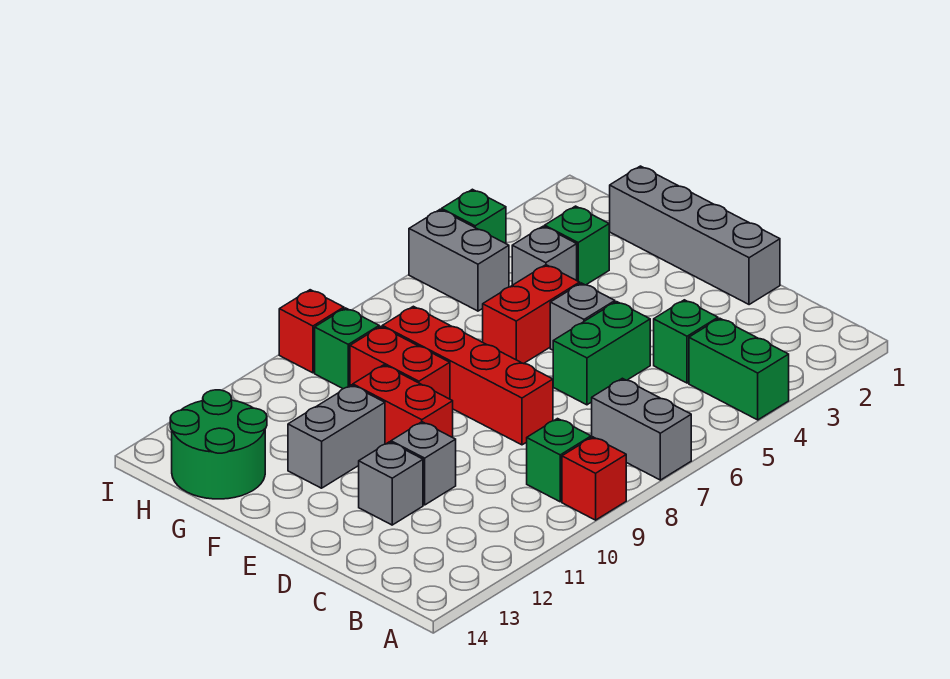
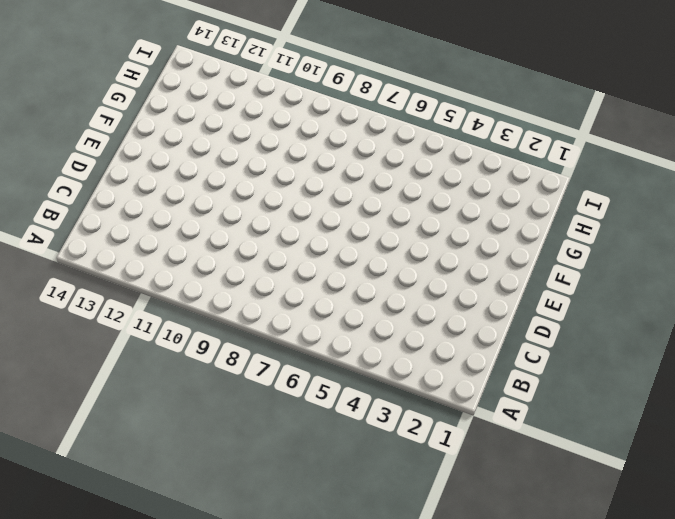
none -> green 1x2 brick [689,318,789,420]
none -> grey 1x2 brick [592,378,691,480]
none -> red 1x1 brick [562,437,626,520]

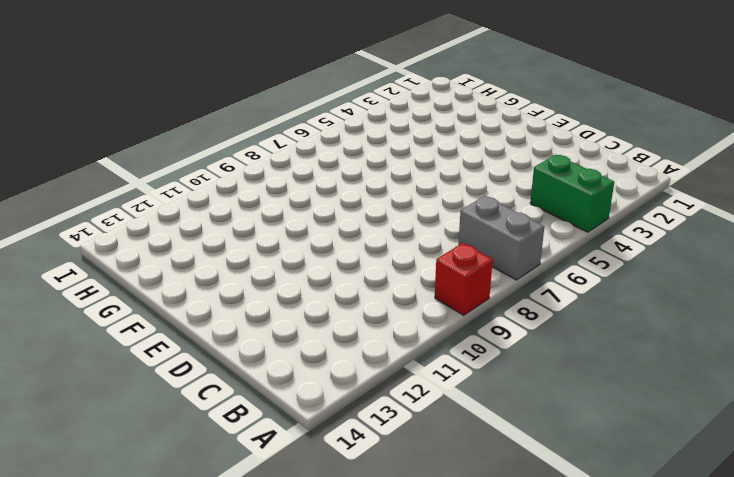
none -> green 1x1 brick [527,419,591,502]
none -> green 1x1 brick [654,300,718,383]
none -> grey 1x4 brick [610,166,780,305]

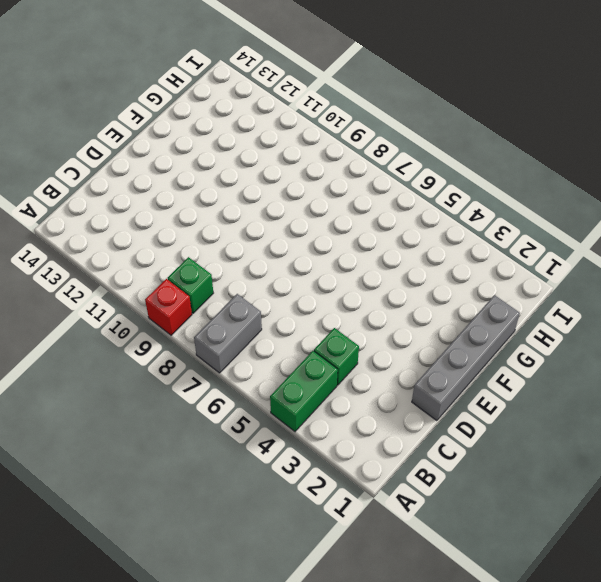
none -> green 1x2 brick [553,302,650,405]
none -> red 1x4 brick [382,306,553,445]
none -> grey 1x1 brick [391,422,456,505]

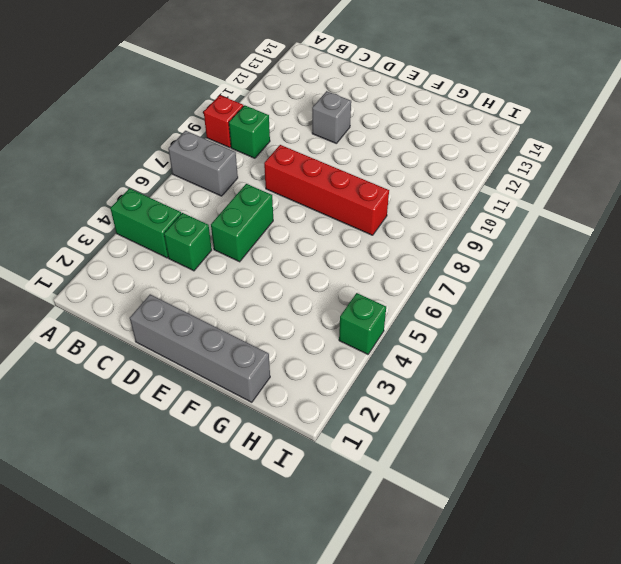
none -> grey 1x1 brick [359,442,423,525]
none -> grey 1x1 brick [550,283,615,350]
none -> red 1x2 brick [353,365,453,444]

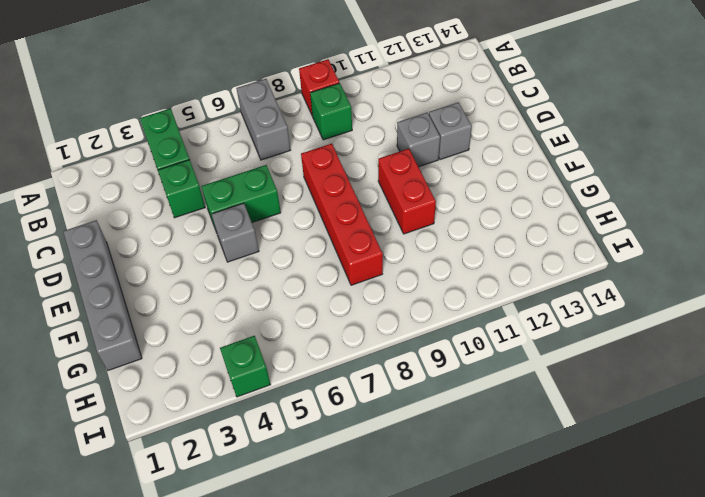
none -> red 1x2 brick [483,265,580,364]
none -> red 1x2 brick [350,327,450,399]
none -> grey 1x2 brick [288,385,385,488]

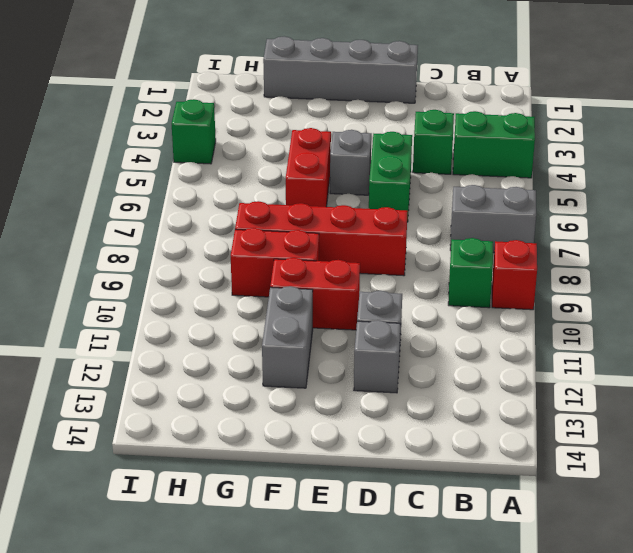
none -> green 1x1 brick [545,206,609,285]
none -> grey 1x1 brick [512,226,577,285]
none -> green 2x2 round brick [170,390,267,499]

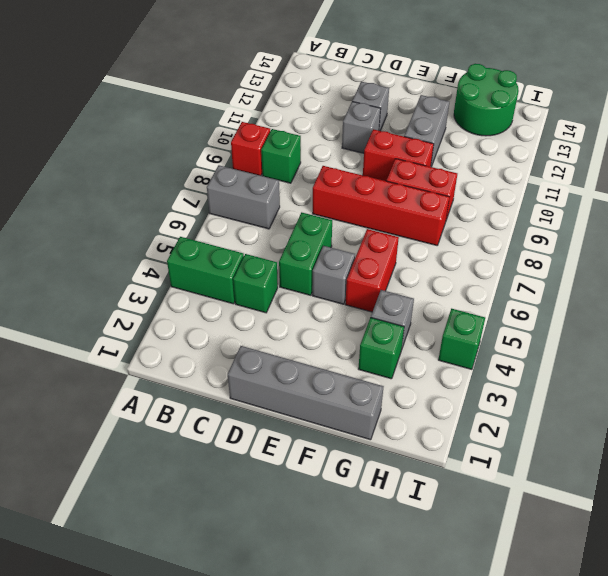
none -> grey 1x2 brick [409,210,509,311]
none -> green 1x1 brick [315,308,379,389]
none -> red 1x1 brick [279,290,344,373]

